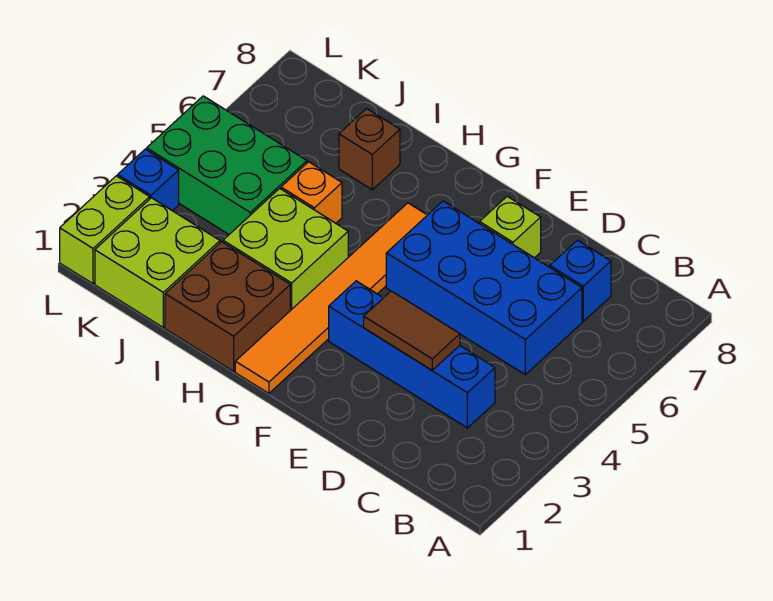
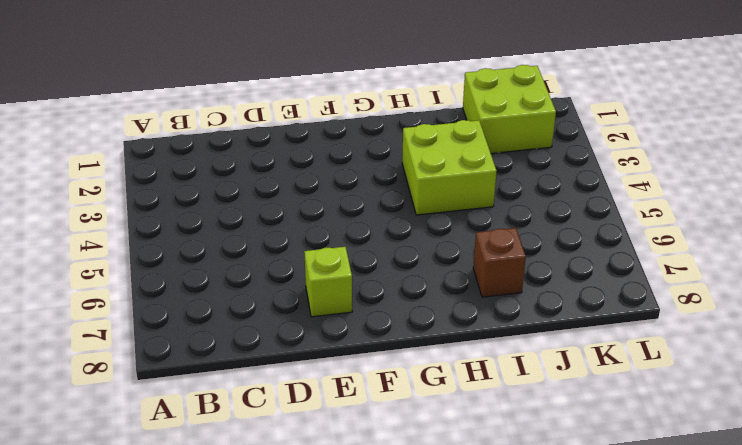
none -> blue 1x4 brick [329,281,495,428]
none -> blue 2x4 brick [386,201,582,375]
none -> blue 1x1 brick [550,240,611,321]

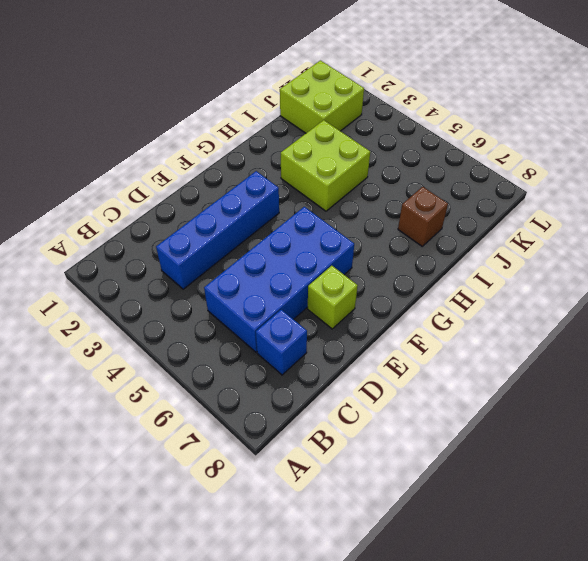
none -> orange 1x6 tile [235,203,427,393]
none -> brown 2x2 brick [165,242,290,371]
none -> orange 1x1 brick [281,162,342,223]

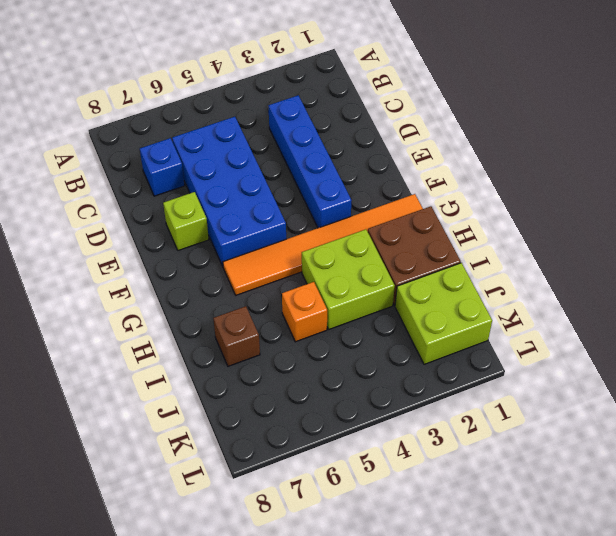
none -> green 2x3 brick [147,96,307,234]
none -> lime 1x2 brick [60,176,150,284]
none -> blue 1x1 brick [118,149,179,211]

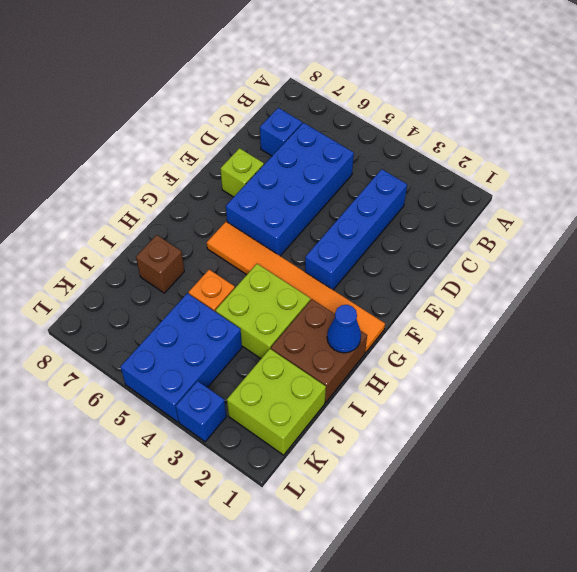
blue 1x1 cone [327,305,361,353] -> none
blue 2x3 brick [120,293,242,422] -> green 2x3 brick [147,96,307,234]
none -> lime 1x2 brick [60,176,150,284]
none -> brown 1x2 tile [364,291,460,370]

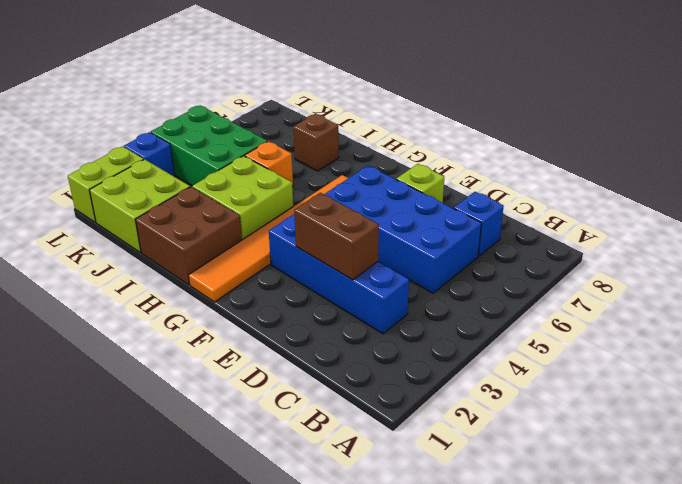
brown 1x2 brick [294,193,379,280] -> brown 1x2 tile [364,291,460,370]

